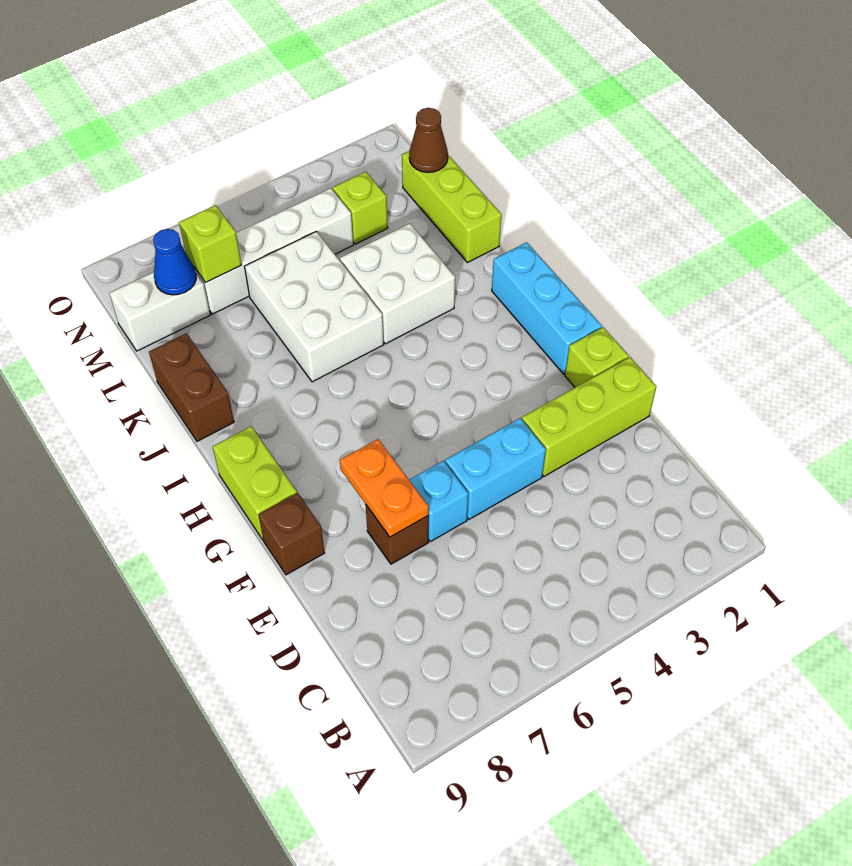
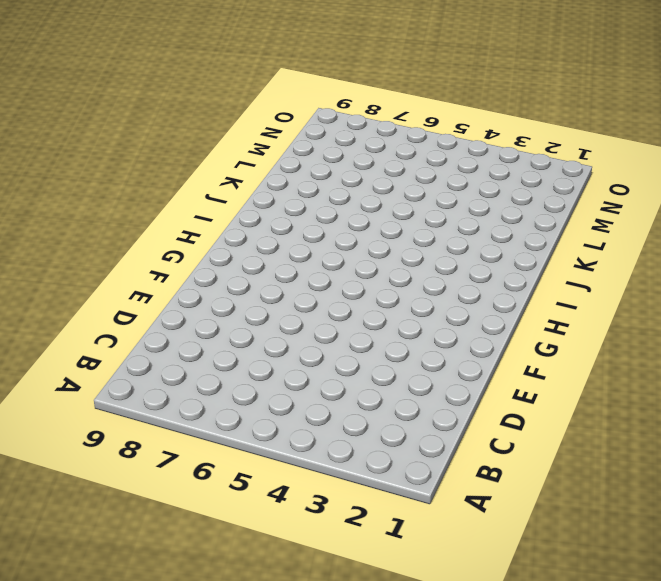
none -> lime 1x3 brick [522,357,656,476]
none -> cyan 1x2 brick [445,418,546,519]
none -> cyan 1x1 brick [409,461,468,542]

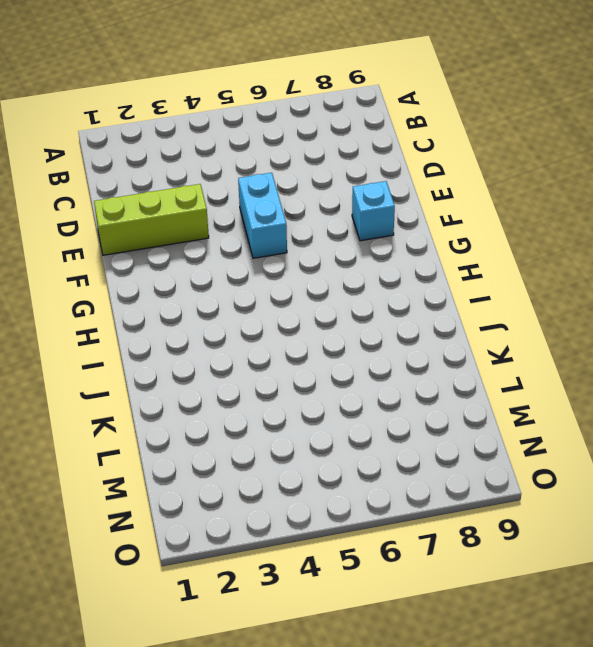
cyan 1x2 brick [238,173,287,258] -> cyan 1x2 brick turned to [445,418,546,519]
cyan 1x1 brick [352,181,395,241] -> cyan 1x1 brick moved to [409,461,468,542]
none -> brown 1x1 brick [365,504,429,564]
none -> lime 1x1 brick [565,327,629,387]
none -> brown 1x1 brick [258,493,324,575]

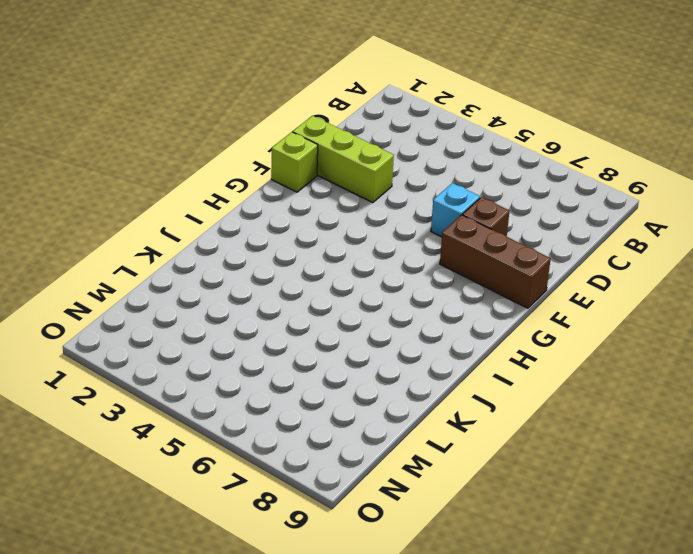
brown 1x3 brick [440,215,551,308] -> brown 1x1 brick [258,493,324,575]
none -> cyan 1x2 brick [445,418,546,519]
none -> cyan 1x3 brick [492,242,602,374]
none -> lime 1x2 brick [213,426,297,540]

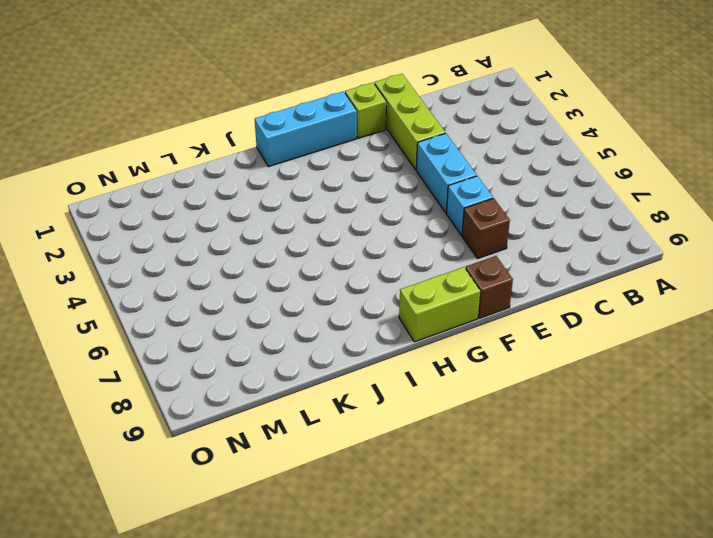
none -> white 2x2 brick [340,224,455,344]
none -> white 2x3 brick [245,232,384,382]
none -> brown 1x2 brick [149,333,234,441]

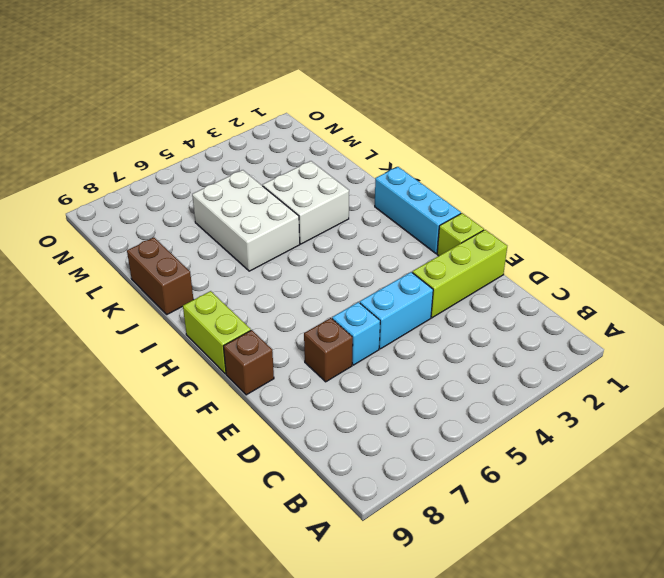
none -> lime 1x3 brick [402,151,501,263]
none -> lime 1x1 brick [333,172,388,244]
none -> white 1x4 brick [195,188,353,314]

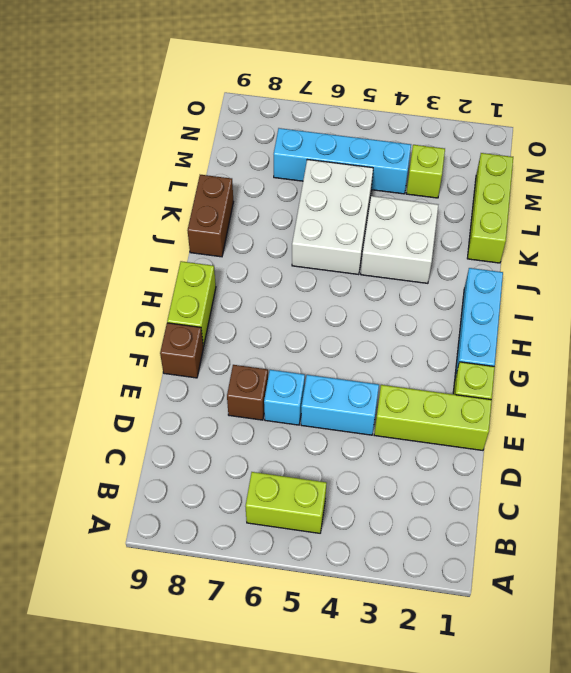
lime 1x2 brick [245,472,327,533] -> none
cyan 1x4 brick [274,128,411,194] -> white 1x4 brick [195,188,353,314]
none -> white 1x2 brick [110,272,210,351]
none -> orange 1x2 plate [340,439,429,537]
none -> brown 1x1 cone [409,108,448,172]

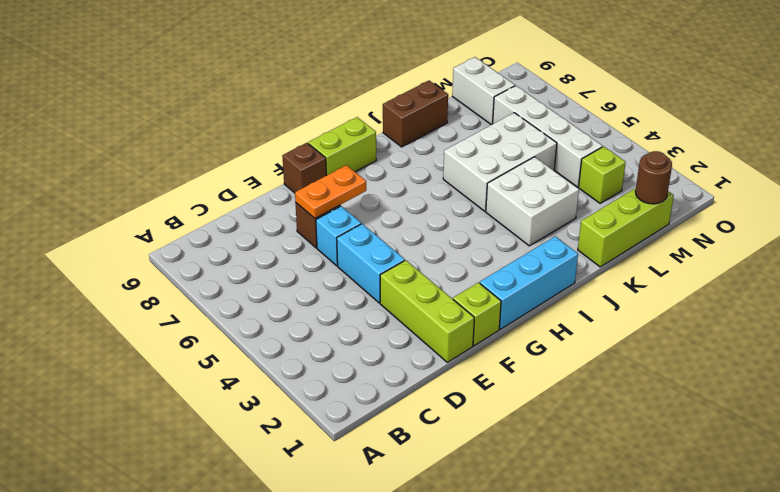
brown 1x1 round brick [635,151,672,204] -> brown 1x1 cone [409,108,448,172]
none -> lime 1x1 brick [179,205,241,283]
none -> blue 1x1 cone [153,229,196,295]

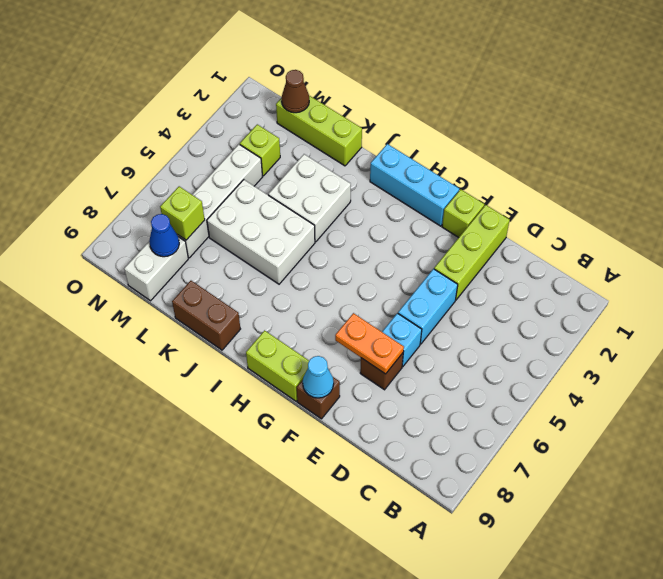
cyan 1x1 cone [303,356,334,398] -> none

